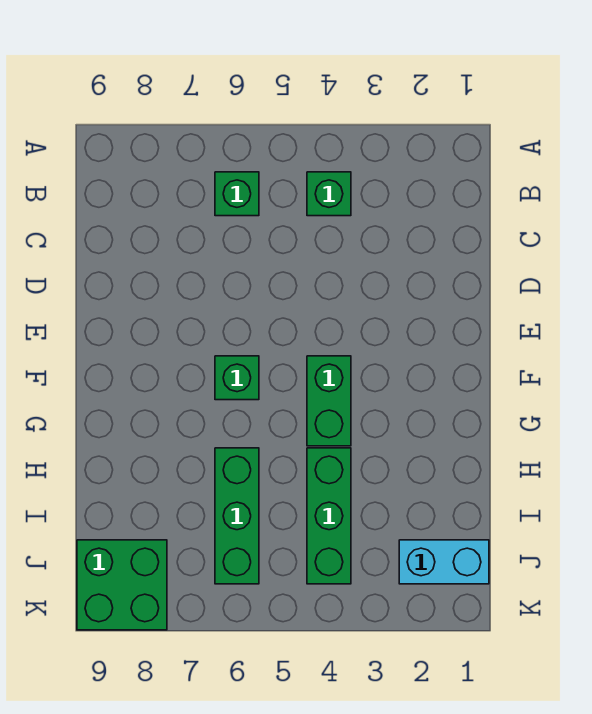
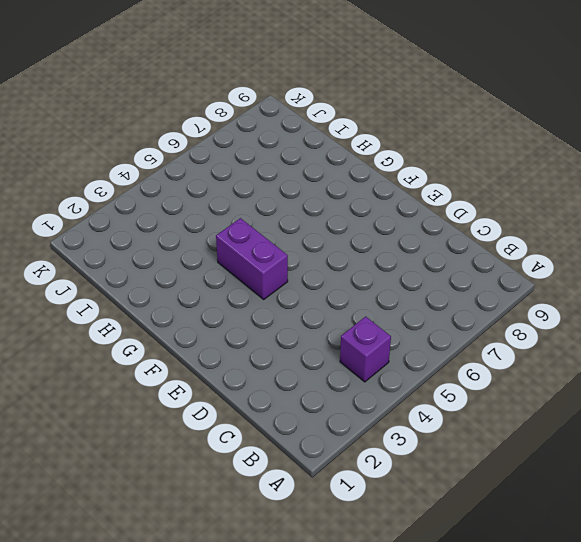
purple 1x1 brick [340,317,391,382] -> green 1x1 brick [307,172,351,216]
purple 1x2 brick [216,218,288,299] -> green 1x2 brick [307,356,351,446]
none -> green 1x1 brick [215,172,259,216]
none -> green 1x1 brick [215,356,259,400]

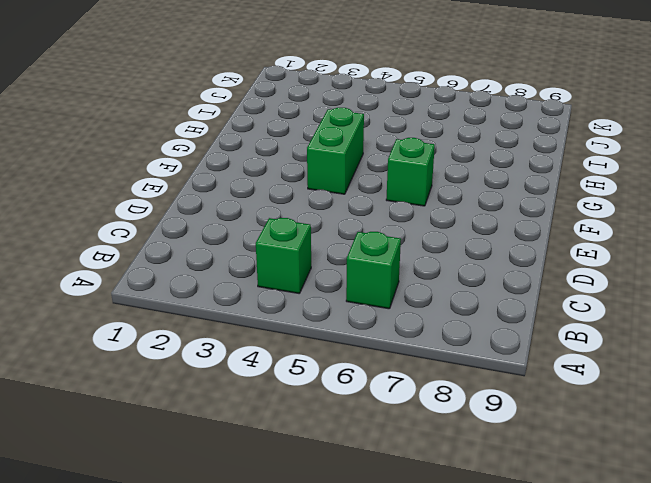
none -> green 1x3 brick [307,448,351,584]
none -> green 1x3 brick [215,448,259,584]

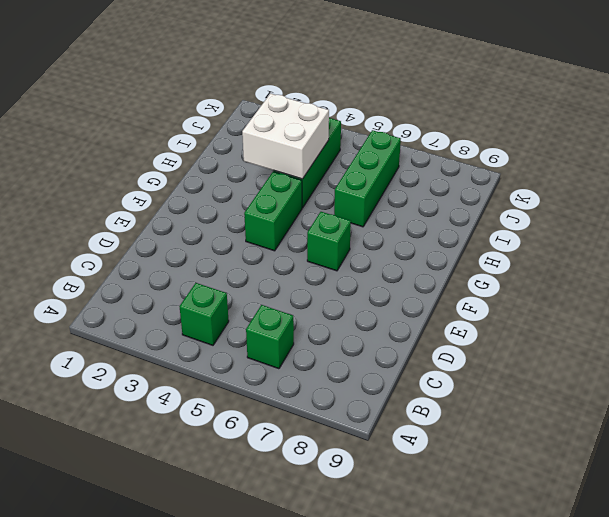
white 2x2 brick [242,93,329,179] -> none
none -> cyan 1x2 brick [399,540,489,584]
none -> green 2x2 brick [77,540,167,630]

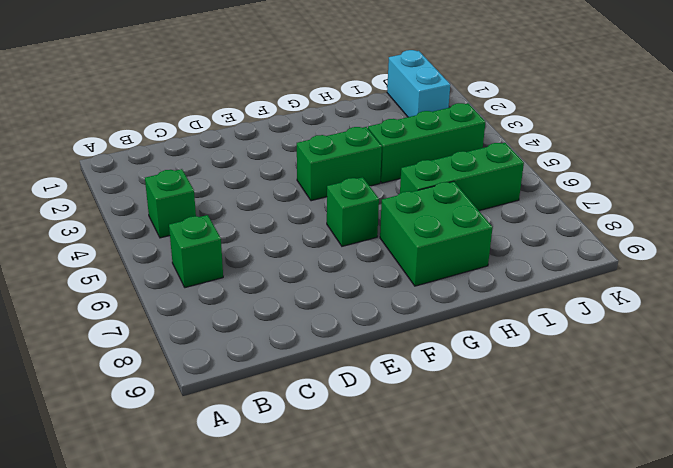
green 2x2 brick [380,181,493,286] -> green 2x2 brick moved to [77,540,167,630]

